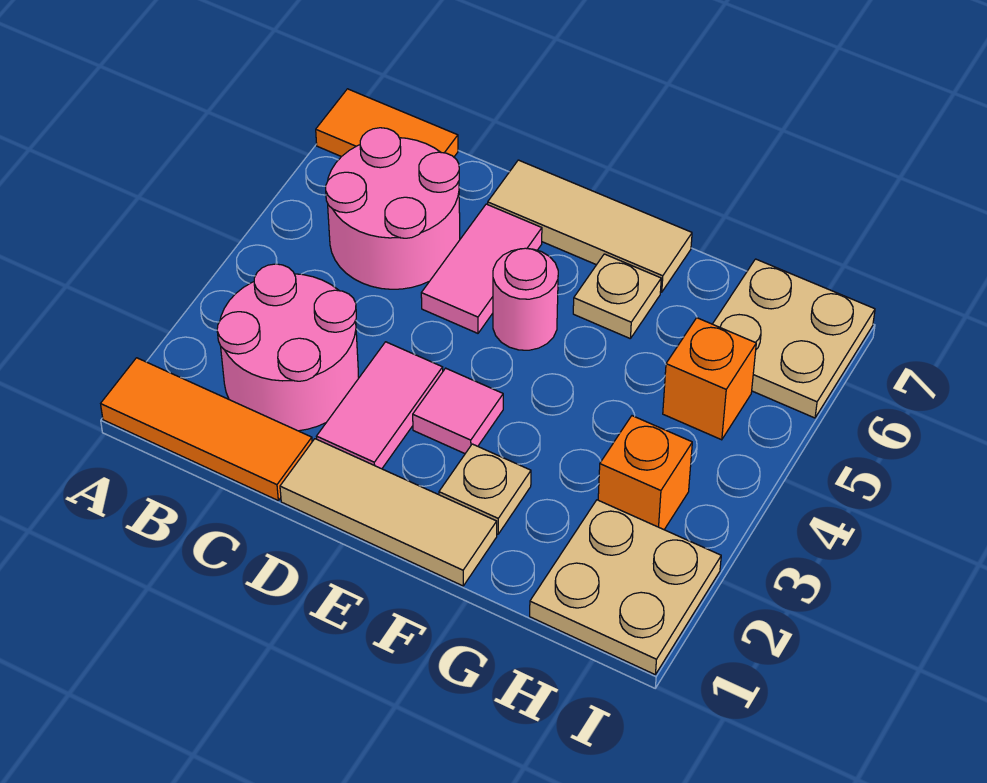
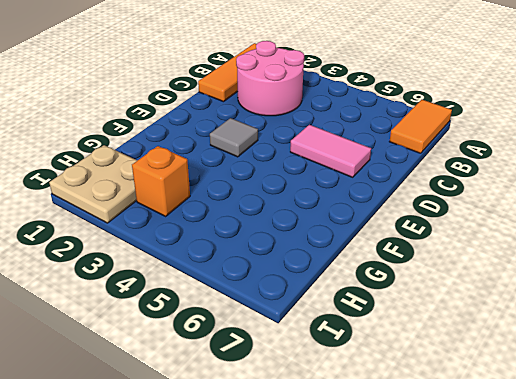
grey 1x1 tile [210,118,258,157] -> pink 1x1 tile [413,368,503,454]
none -> pink 2x2 round brick [326,128,460,289]
none -> tan 1x3 tile [280,439,497,586]
none -> pink 1x2 tile [316,342,443,469]

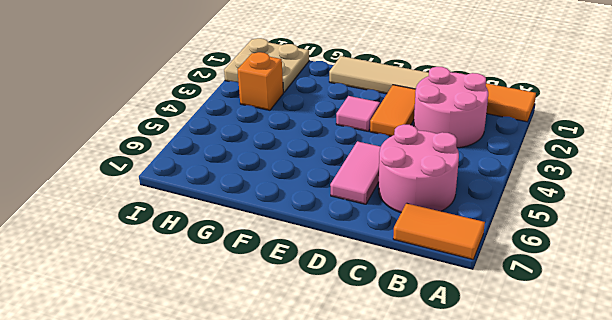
orange 1x2 tile [370,85,416,136] -> pink 1x2 tile [316,342,443,469]
none -> tan 1x3 tile [488,160,692,292]
none -> pink 1x1 round brick [493,248,558,350]
none -> tan 1x1 plate [439,444,531,534]

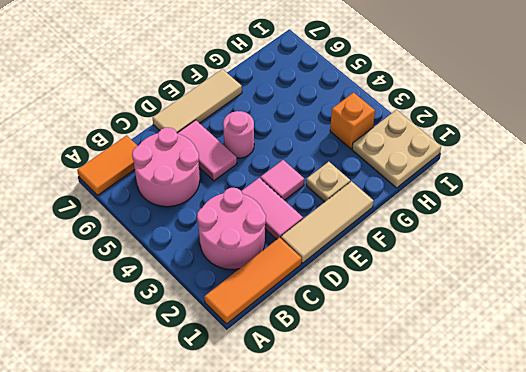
none -> tan 1x1 plate [573,254,661,338]
none -> orange 1x1 brick [663,318,756,440]
none -> tan 2x2 plate [713,259,875,418]

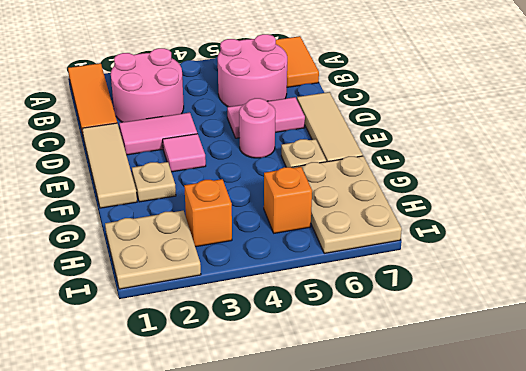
tan 2x3 plate [292,156,402,253] -> tan 2x2 plate [713,259,875,418]

